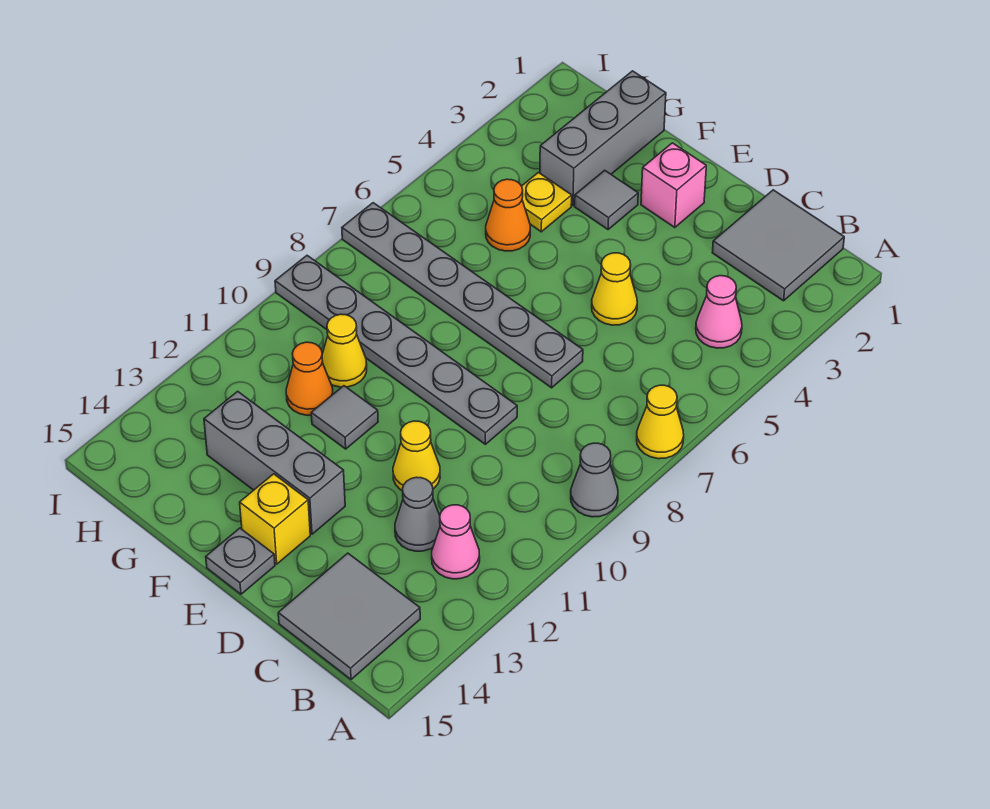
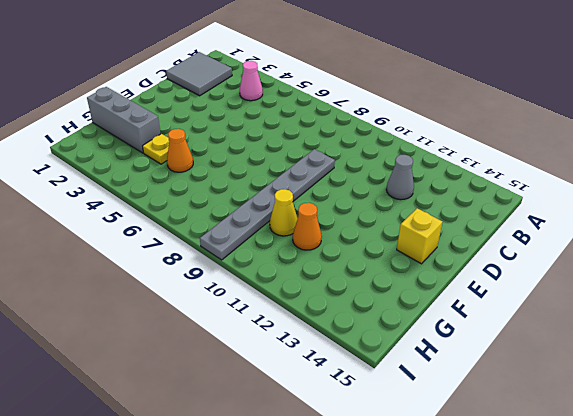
none -> yellow 1x1 cone [637,385,684,459]
none -> grey 1x1 cone [571,443,618,517]
none -> pink 1x1 cone [432,505,480,579]

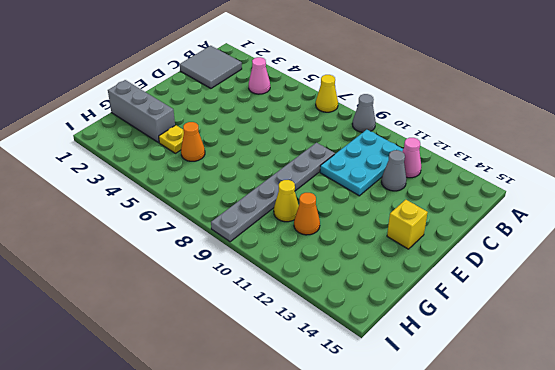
cyan 2x3 plate [320,130,403,196] -> yellow 1x1 cone [393,421,440,491]
none -> grey 2x2 tile [278,553,420,679]
none -> yellow 1x1 cone [592,253,637,325]
none -> grey 1x6 plate [342,203,583,388]

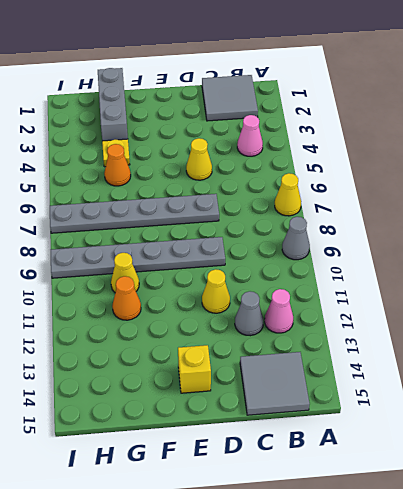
none -> pink 1x1 brick [641,143,706,228]
none -> grey 1x3 brick [204,391,345,534]
none -> grey 1x1 plate [206,528,275,594]

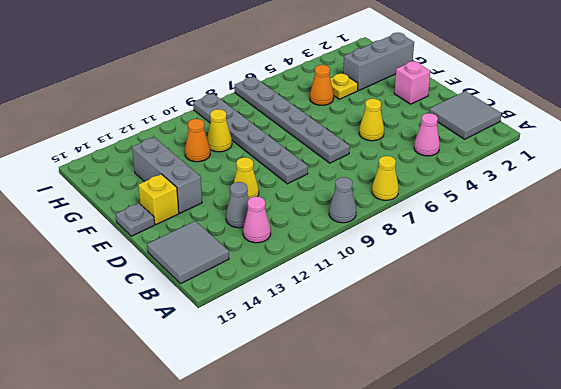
none -> grey 1x1 tile [575,170,638,230]
none -> grey 1x1 tile [311,386,378,449]

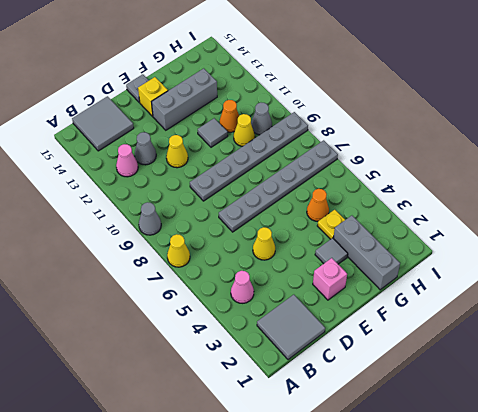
grey 1x1 cone [251,103,272,135] -> none

